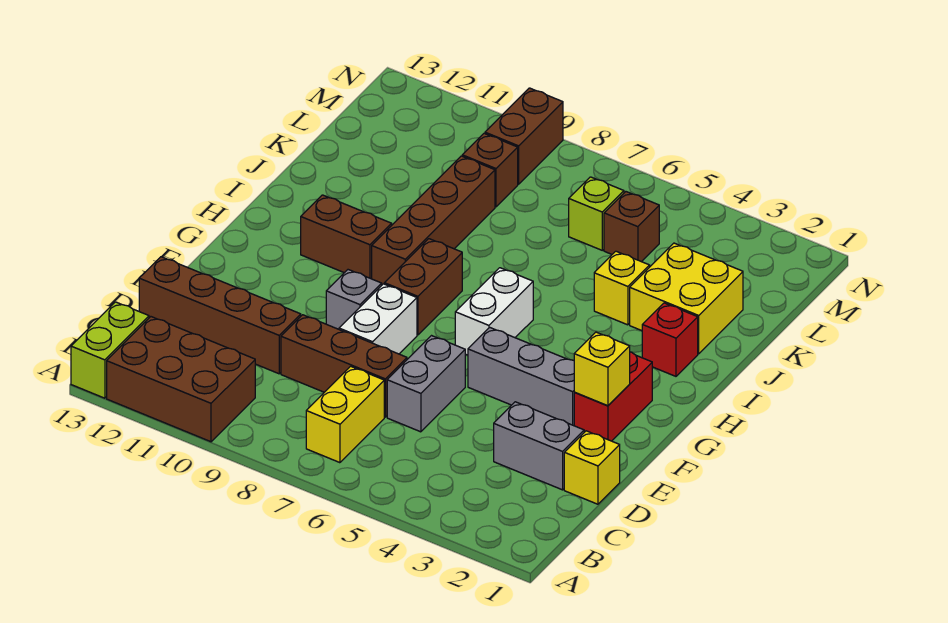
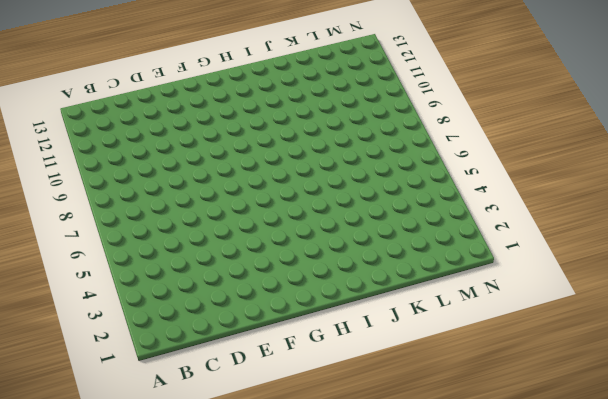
none -> brown 2x3 brick [107,317,255,442]
none -> lime 1x2 brick [71,302,149,398]
none -> yellow 1x2 brick [306,366,384,463]

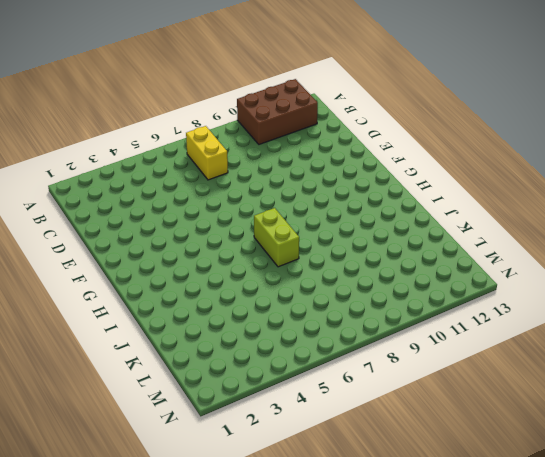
lime 1x2 brick [254,208,299,267] -> lime 1x2 brick moved to [71,302,149,398]
none -> yellow 1x1 brick [564,431,620,504]
none -> grey 1x2 brick [494,402,584,490]
none -> grey 1x2 brick [387,336,465,432]

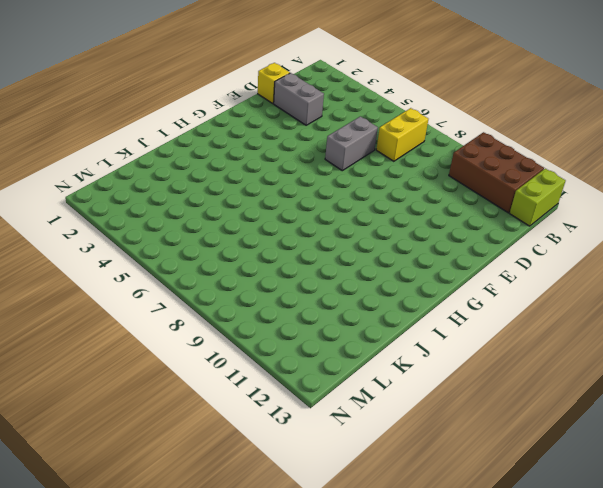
none -> brown 1x3 brick [281,315,407,417]
none -> brown 1x4 brick [139,257,301,374]
none -> white 1x2 brick [339,284,417,354]

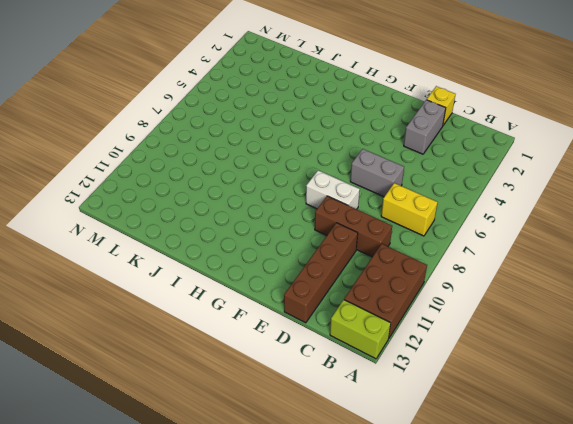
brown 1x3 brick [315,196,392,257] -> brown 1x3 brick turned to [281,315,407,417]
none -> red 1x2 brick [574,352,652,441]
none -> grey 1x3 brick [468,327,575,426]
none -> grey 1x1 brick [326,270,382,329]

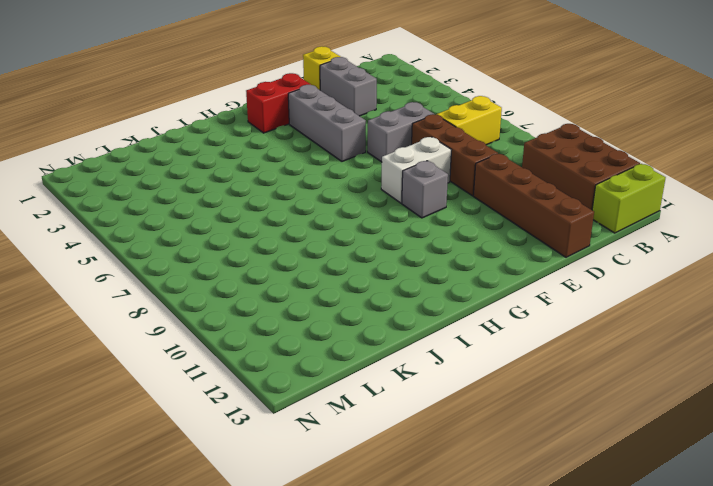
none -> white 1x2 brick [455,268,533,355]
none -> brown 1x2 brick [384,239,462,335]
none -> brown 1x4 brick [372,156,495,285]

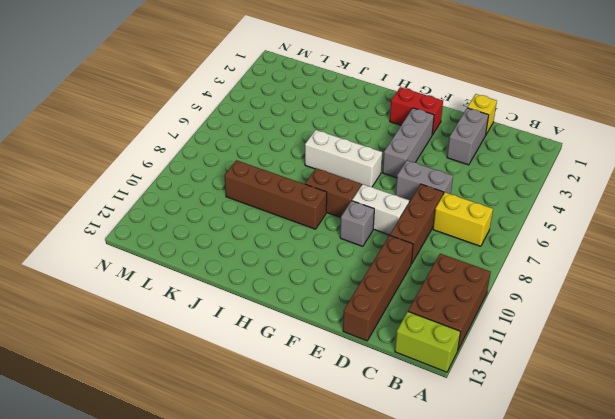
white 1x3 brick [305,130,382,187] -> white 1x2 brick [455,268,533,355]
none -> brown 1x2 brick [301,195,392,279]
none -> red 1x1 brick [642,303,698,376]
none -> yellow 2x2 brick [630,243,743,354]

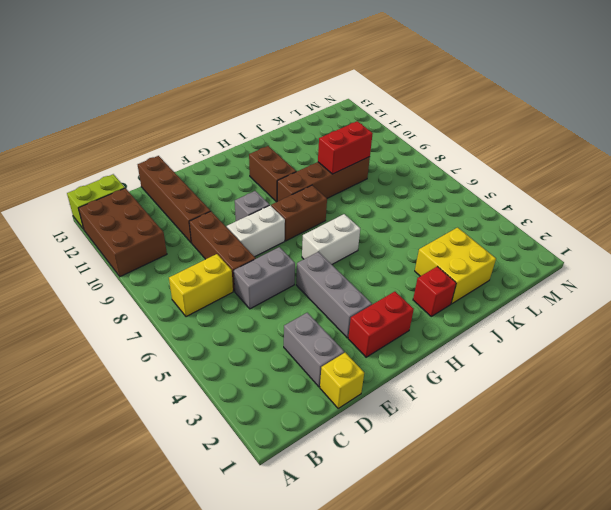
red 1x2 brick [318,121,373,174] -> none
none -> yellow 1x1 brick [594,251,650,325]
none -> brown 1x1 brick [604,192,659,262]
none -> lime 1x1 brick [569,177,624,250]

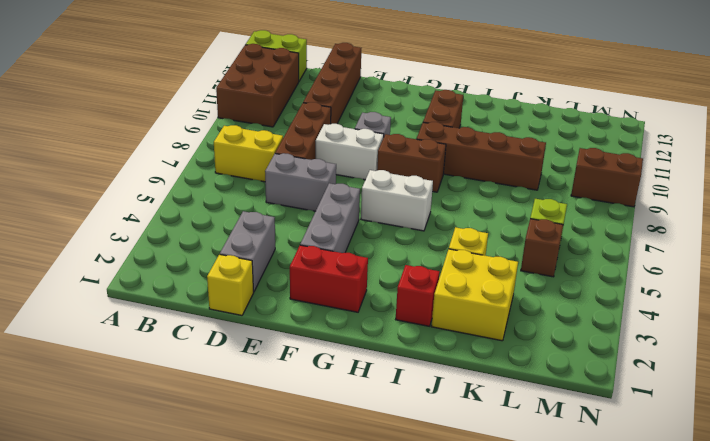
none -> brown 1x1 brick [462,133,518,207]
none -> yellow 1x1 brick [574,332,630,406]

